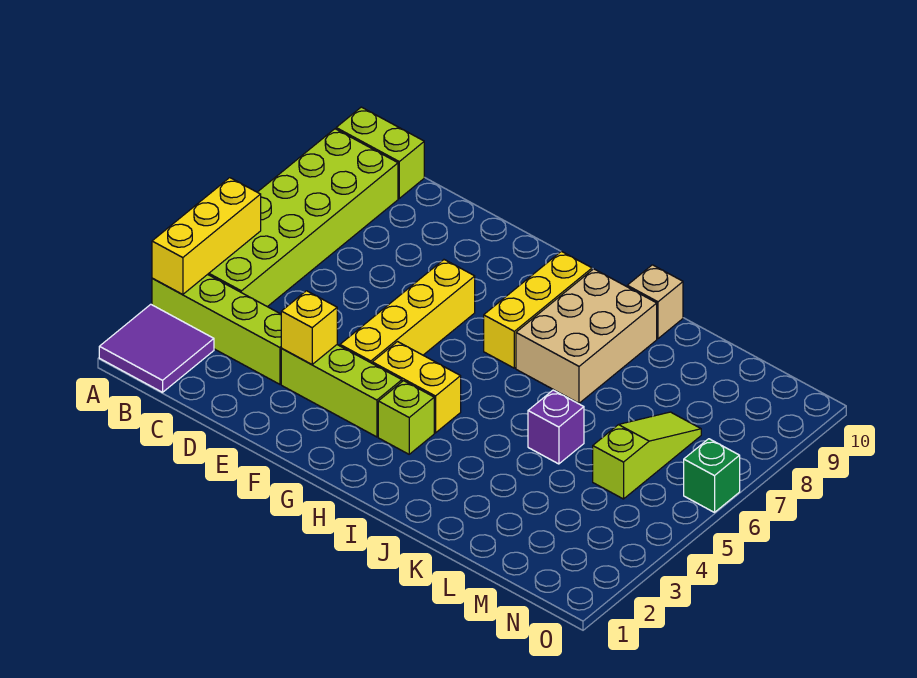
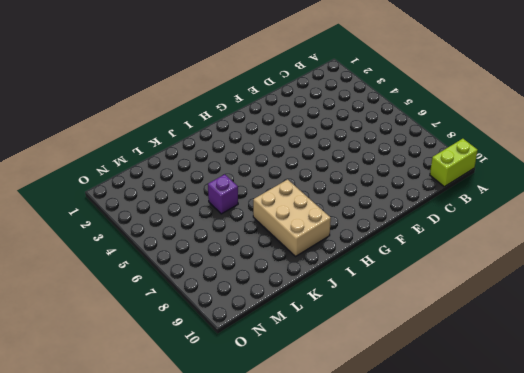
none -> purple 2x2 tile [99,304,214,392]
none -> lime 1x4 brick [152,274,282,384]
none -> lime 2x6 brick [208,129,398,307]

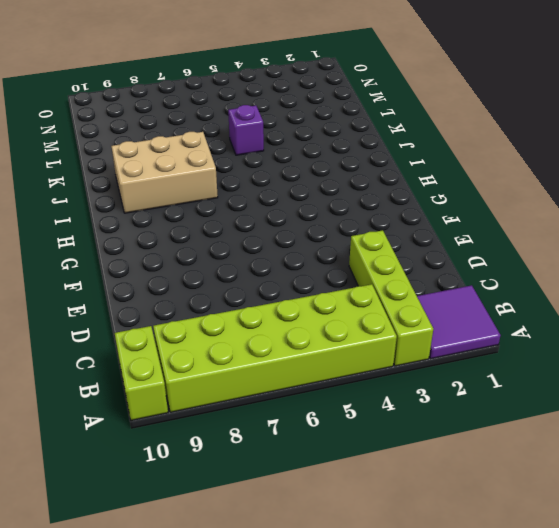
none -> lime 1x3 brick [281,345,402,437]
none -> yellow 1x4 brick [340,260,475,363]
none -> yellow 1x2 brick [372,342,461,433]

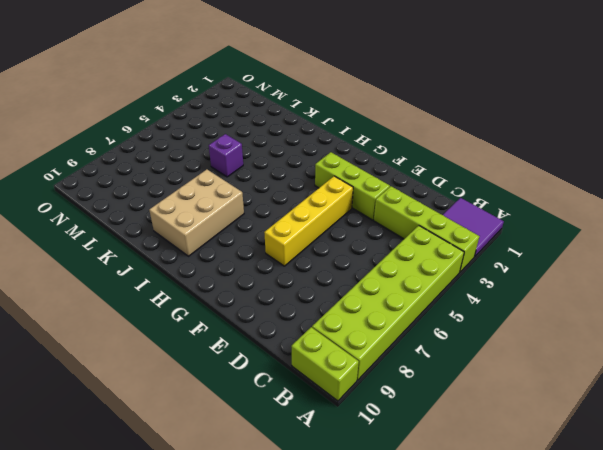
none -> yellow 1x2 brick [372,342,461,433]
none -> lime 1x1 brick [378,381,434,454]
none -> yellow 1x3 brick [484,251,592,368]

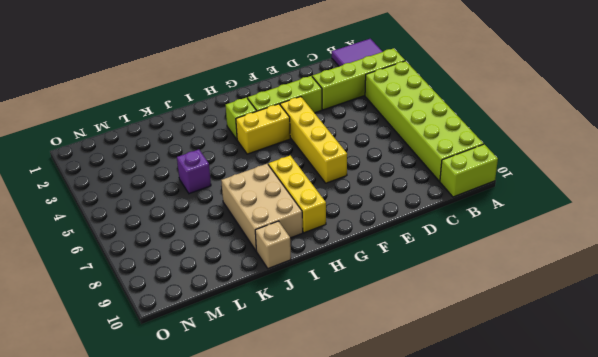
none -> lime 1x3 slope [593,412,701,499]
none -> green 1x1 brick [684,439,740,512]
none -> yellow 1x3 brick [152,178,261,294]

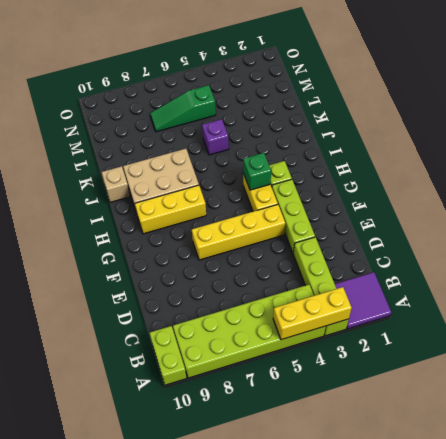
green 1x1 brick [243,153,271,190] -> green 1x1 brick moved to [684,439,740,512]
green 1x3 slope [150,85,216,132] -> lime 1x3 slope [593,412,701,499]
none -> yellow 1x1 brick [281,291,337,365]

